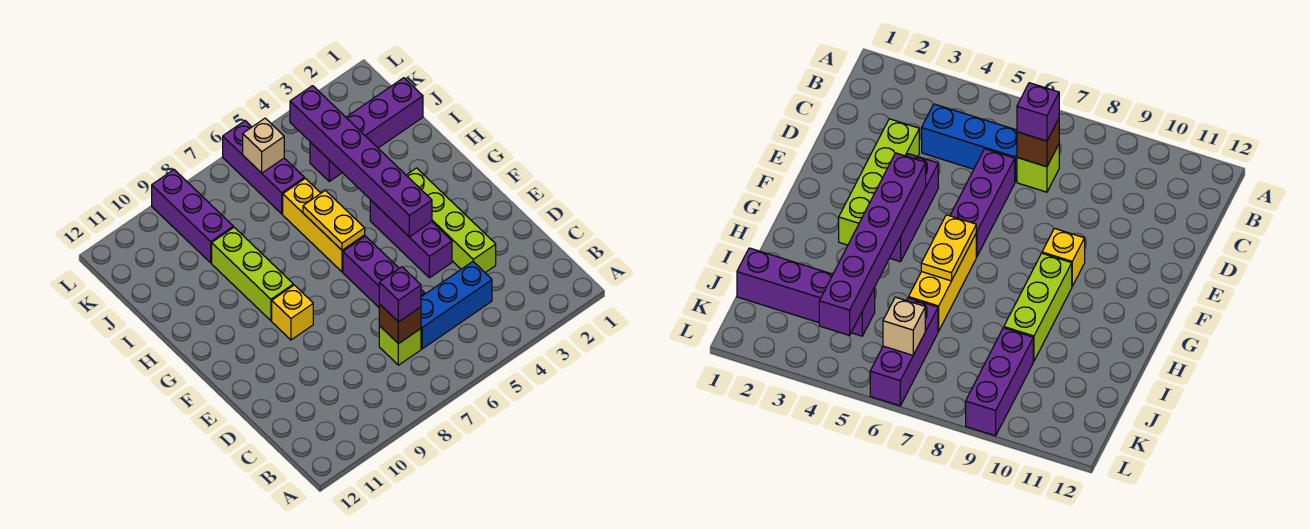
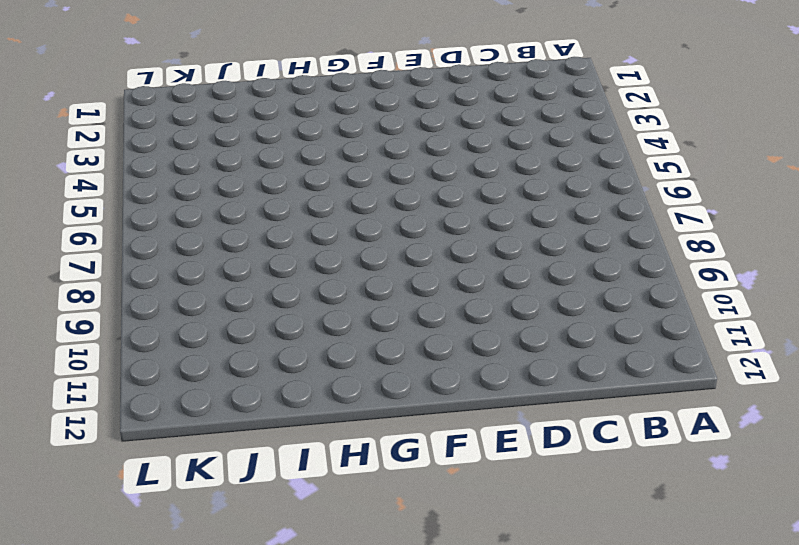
none -> blue 1x3 brick [421,262,492,349]
none -> lime 1x1 brick [379,326,421,365]
none -> lime 1x4 brick [406,168,496,273]

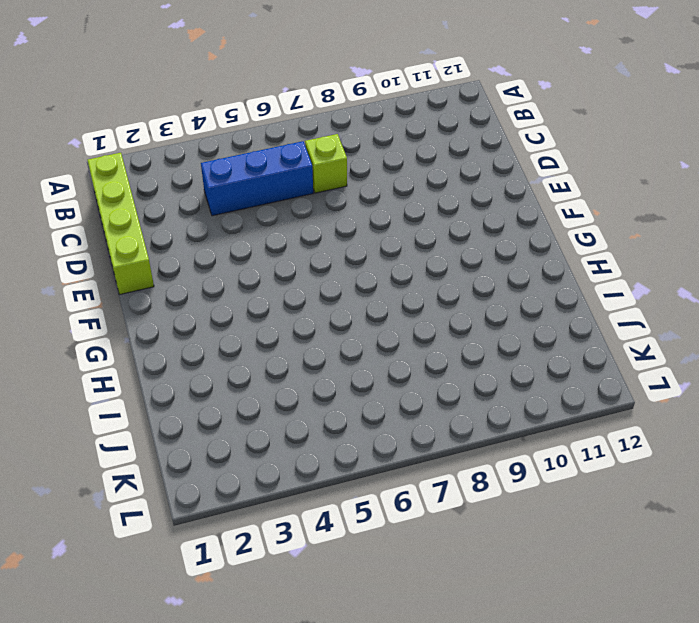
lime 1x4 brick [88,153,154,294] -> lime 1x4 brick moved to [406,168,496,273]
none -> purple 1x3 brick [343,236,425,307]
none -> purple 1x3 brick [370,200,452,278]
none -> yellow 1x1 brick [272,285,313,340]

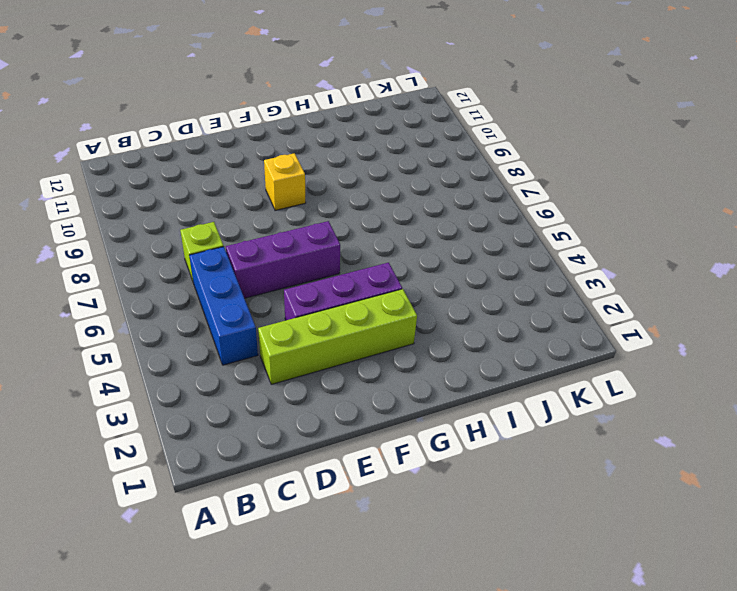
none -> yellow 1x3 brick [283,178,365,272]
none -> lime 1x3 brick [212,227,293,321]
none -> purple 1x4 brick [310,78,423,181]

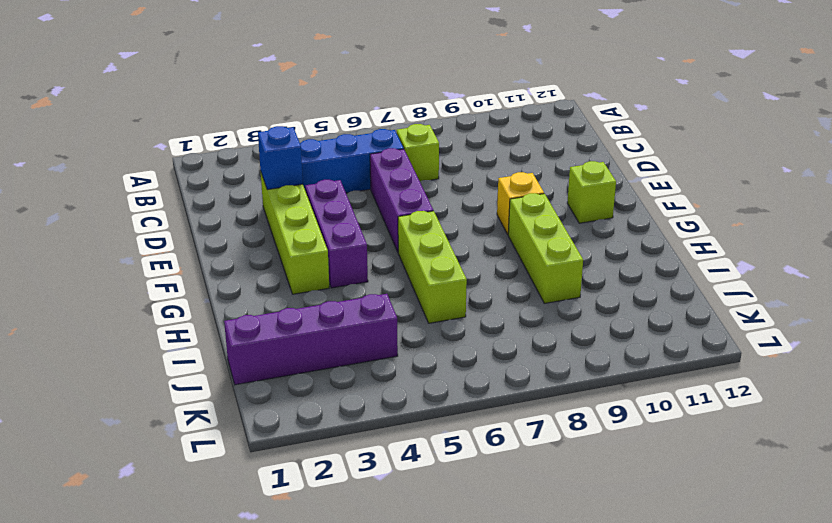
blue 1x1 brick [258,126,303,190] -> none
lime 1x1 brick [567,161,616,223] -> none
lime 1x3 brick [398,211,467,323] -> yellow 1x3 brick [283,178,365,272]
none -> purple 1x3 brick [223,121,304,214]
none -> purple 1x3 brick [152,170,233,263]
none -> brown 1x1 brick [379,304,421,344]

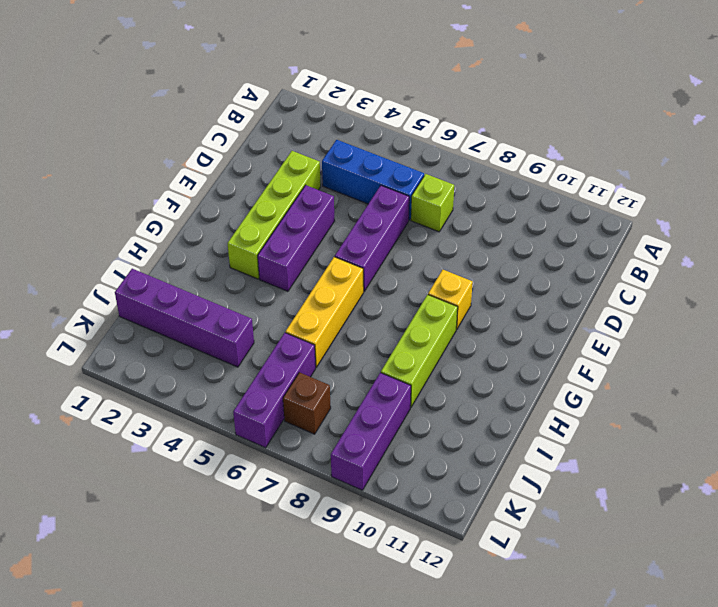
brown 1x1 brick [283,372,331,434] -> brown 1x1 brick moved to [379,304,421,344]
none -> purple 1x6 brick [290,86,432,237]
none -> yellow 1x2 plate [303,190,365,250]
none -> tan 1x1 brick [243,118,284,173]

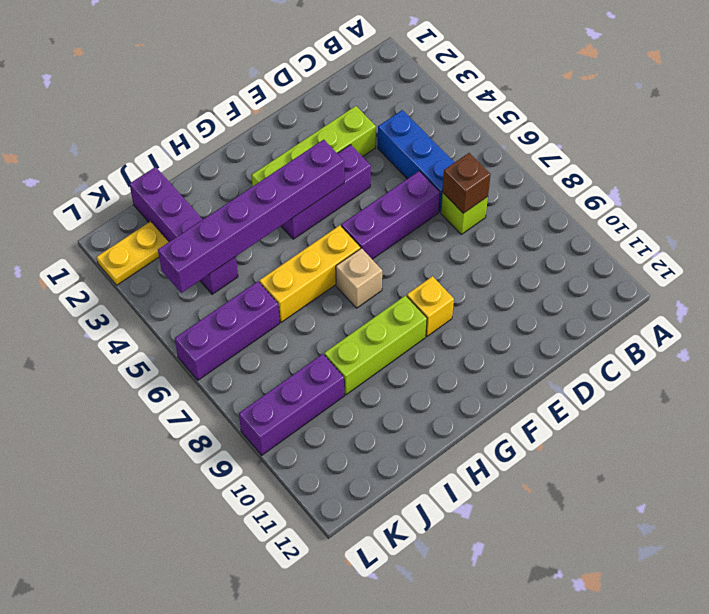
tan 1x1 brick [336,248,382,308] -> tan 1x1 brick moved to [243,118,284,173]
yellow 1x2 plate [96,222,168,285] -> yellow 1x2 plate moved to [303,190,365,250]
none -> purple 1x1 brick [379,267,421,322]

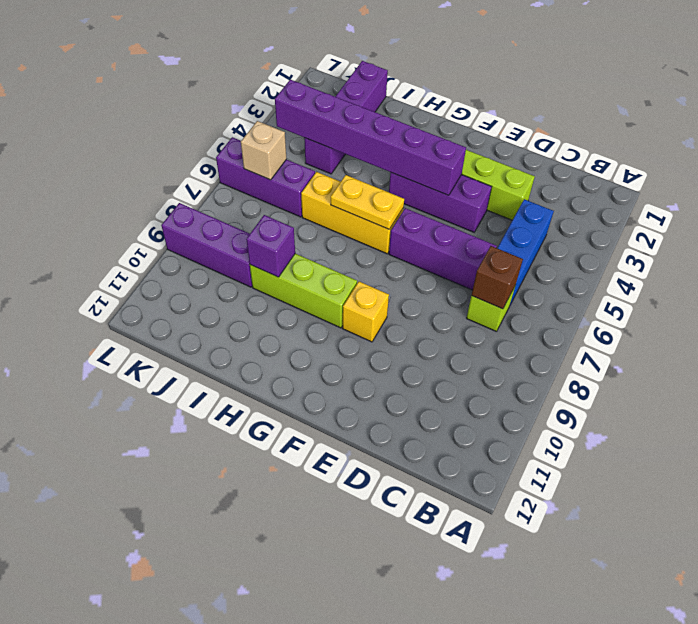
purple 1x1 brick [246,215,295,277] -> purple 1x1 brick moved to [379,267,421,322]

